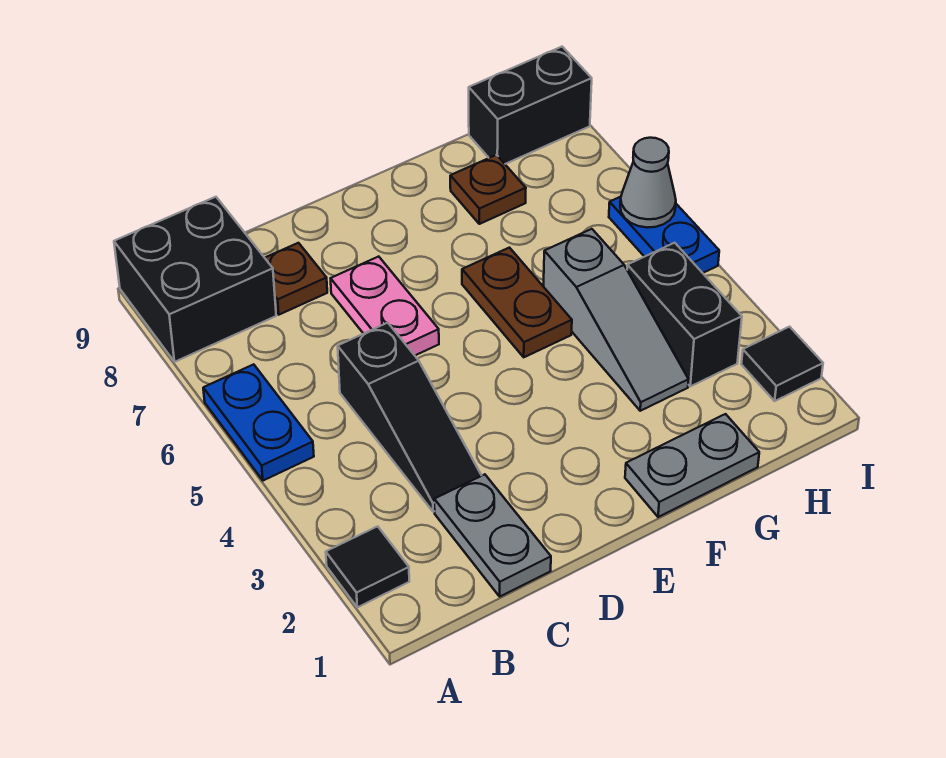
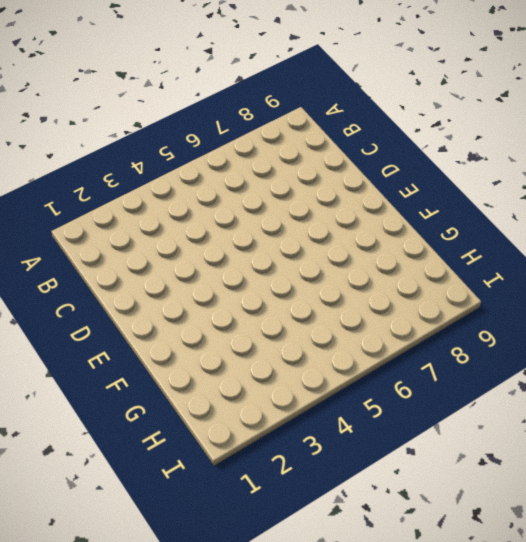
none -> black 1x1 tile [326,526,409,607]
none -> blue 1x2 plate [203,364,314,481]
none -> black 2x2 brick [114,197,276,362]

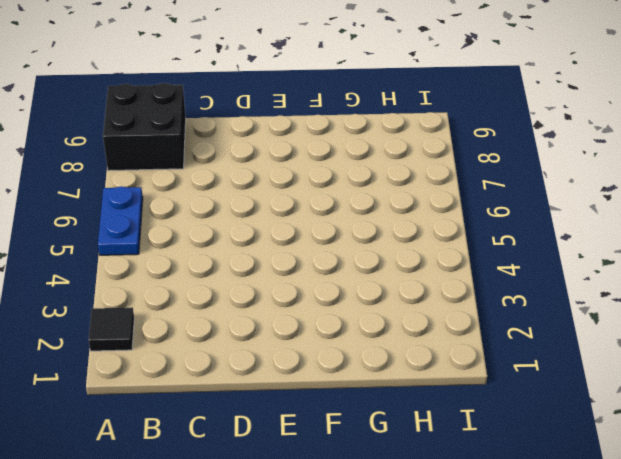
none -> grey 1x2 plate [434,474,551,596]
none -> black 1x3 slope [338,323,482,512]
none -> brown 1x1 plate [265,243,327,315]

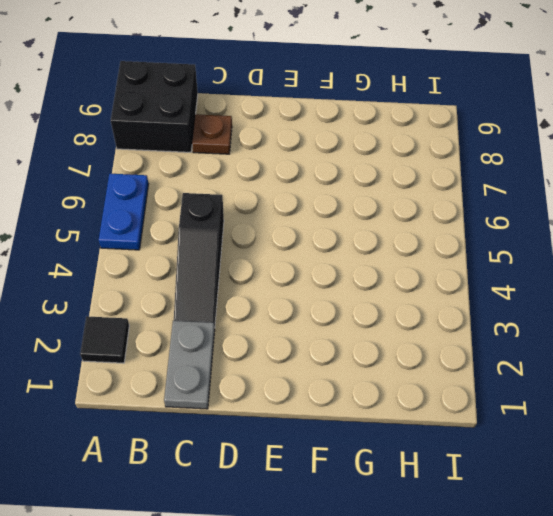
none -> pink 1x2 plate [331,257,439,355]
none -> grey 1x2 plate [625,414,759,517]
none -> brown 1x2 plate [462,248,572,357]

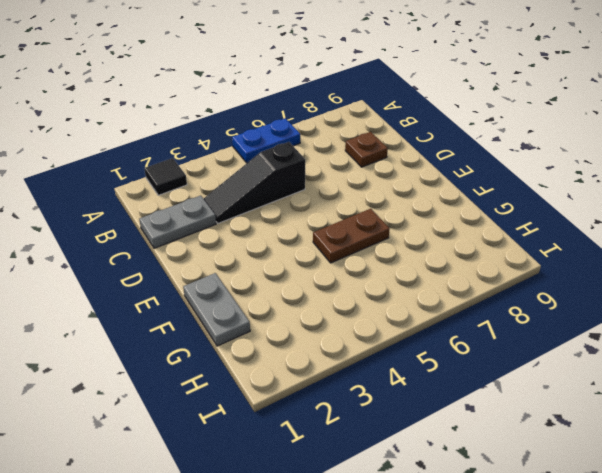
none -> black 2x2 brick [114,197,276,362]
none -> pink 1x2 plate [331,257,439,355]
none -> grey 1x3 slope [543,229,689,411]

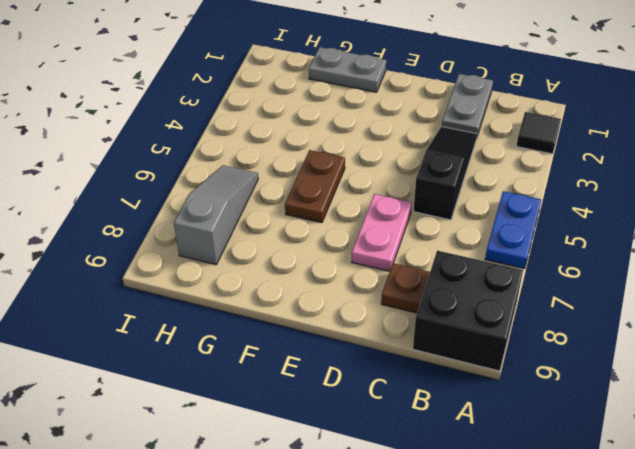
grey 1x3 slope [174,165,258,265] -> grey 1x3 slope moved to [543,229,689,411]
none -> brown 1x1 plate [450,155,526,224]
none -> black 1x2 brick [627,243,742,386]
none -> black 1x2 brick [469,47,592,164]

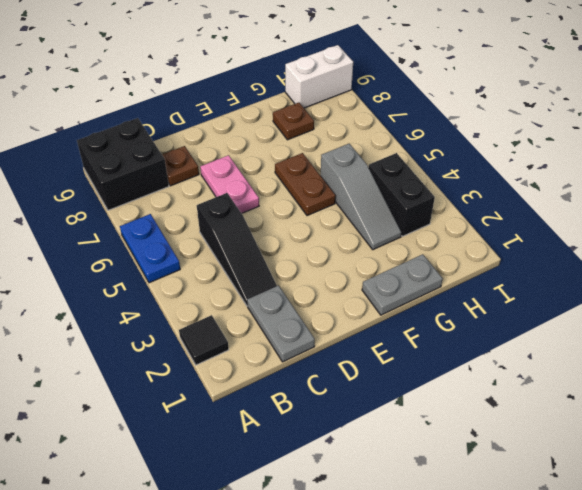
white 1x2 brick [285,45,353,108] -> black 1x2 brick [469,47,592,164]
none -> black 1x1 tile [741,327,823,401]
none -> blue 1x2 plate [609,197,719,273]
none -> grey 1x1 cone [620,138,676,227]

